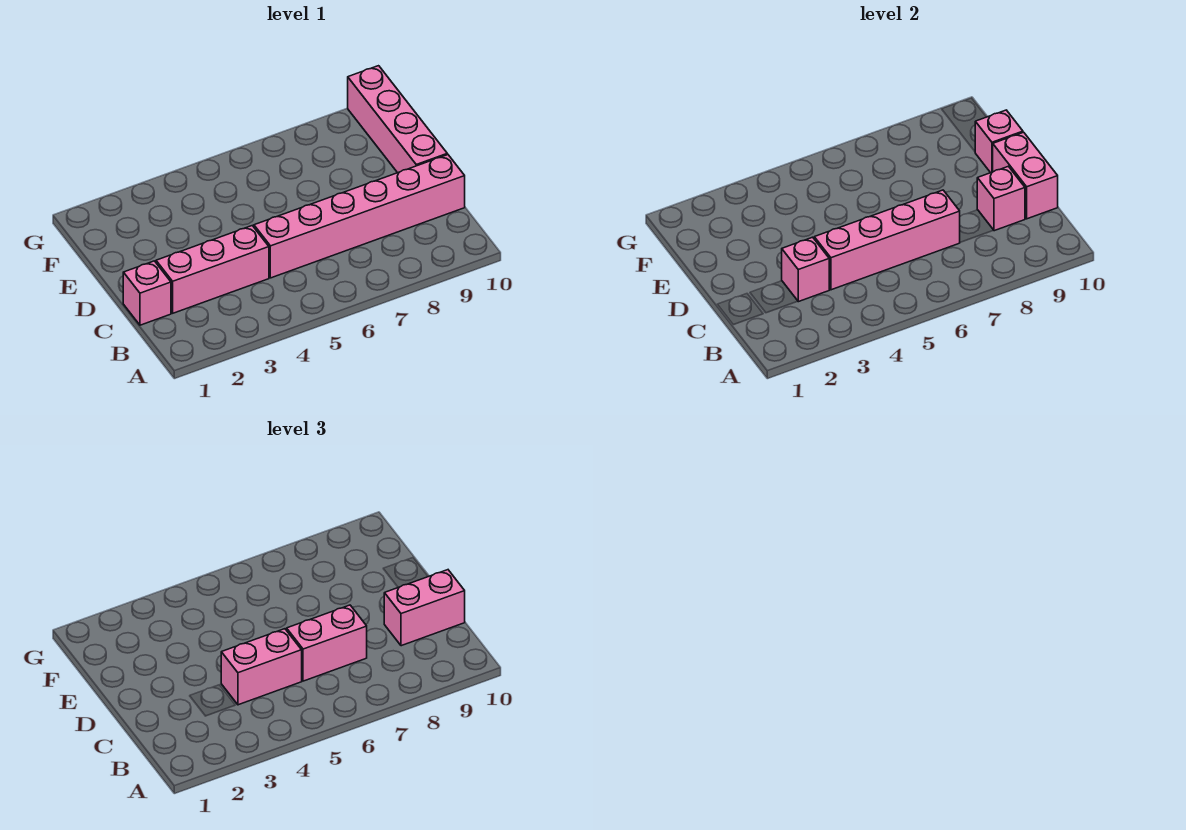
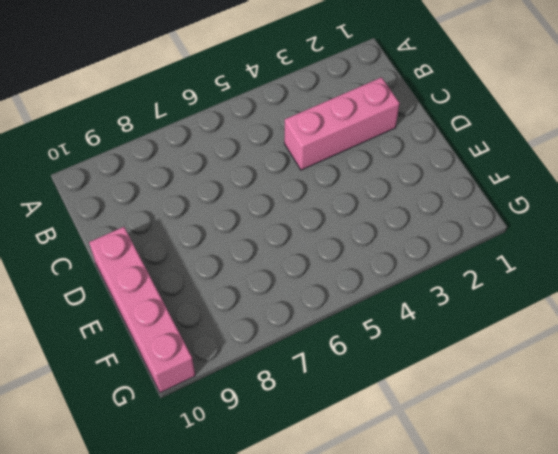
none -> pink 1x1 brick [123,261,171,325]
none -> pink 1x6 brick [254,155,465,278]
none -> pink 1x1 brick [782,237,829,302]

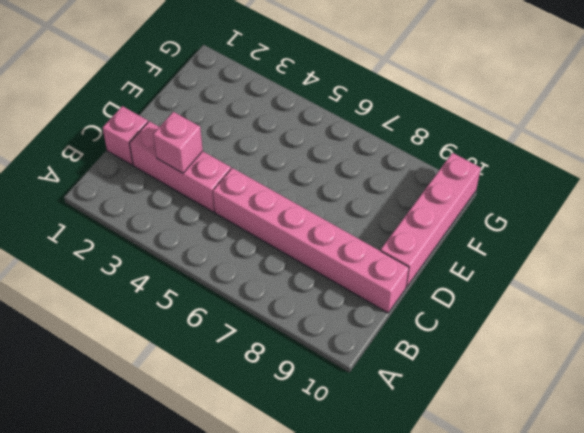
none -> pink 1x4 brick [814,190,960,290]
none -> pink 1x1 brick [977,166,1025,231]
none -> pink 1x2 brick [993,132,1058,219]

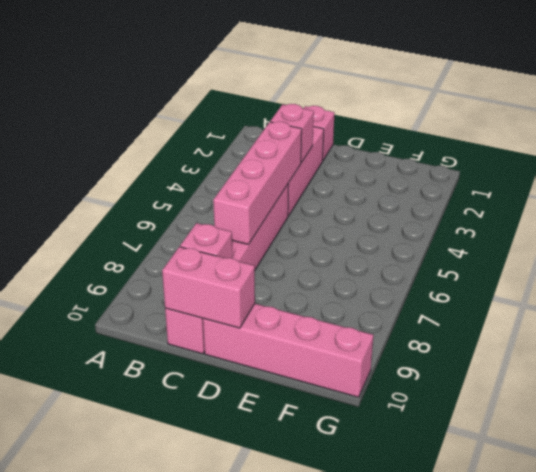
none -> pink 1x1 brick [975,110,1023,173]
none -> pink 1x2 brick [221,629,302,705]
none -> pink 1x2 brick [287,605,367,681]

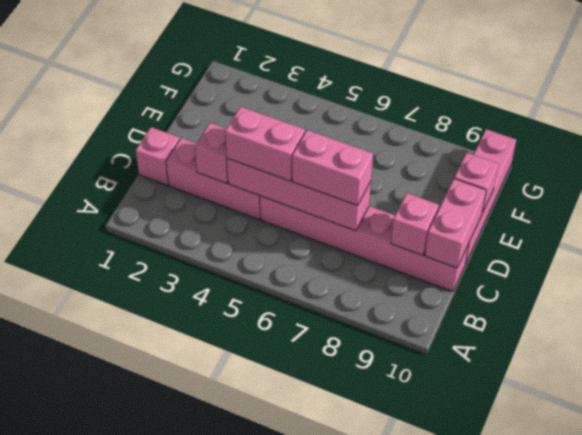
none -> pink 1x2 brick [384,570,465,646]

